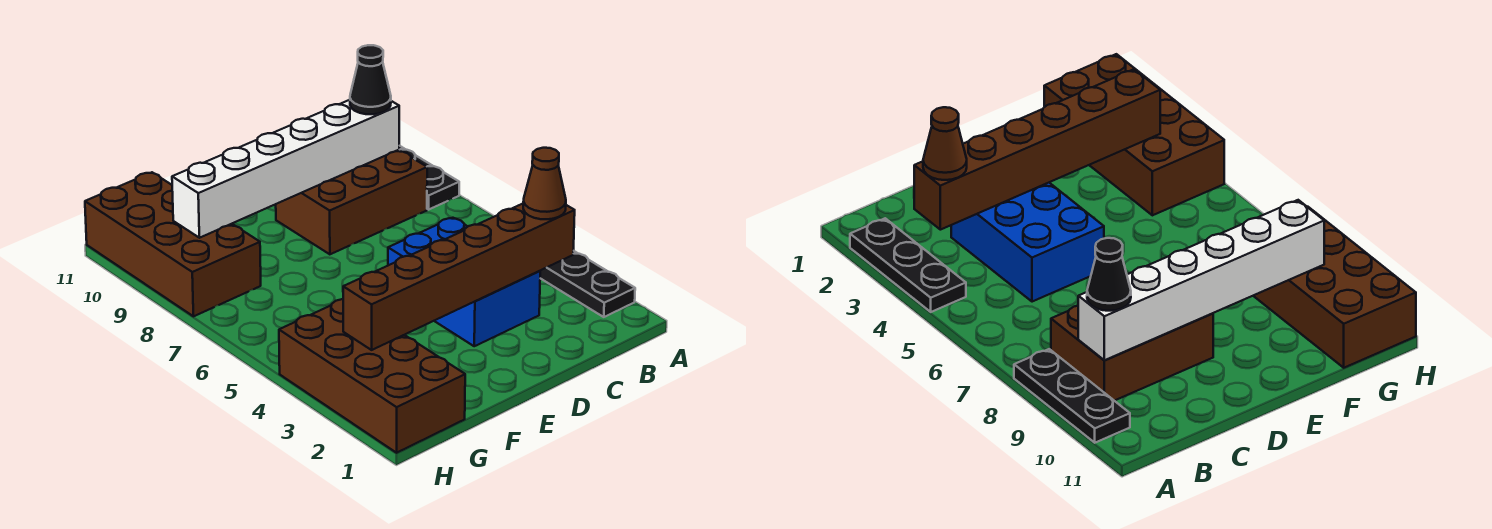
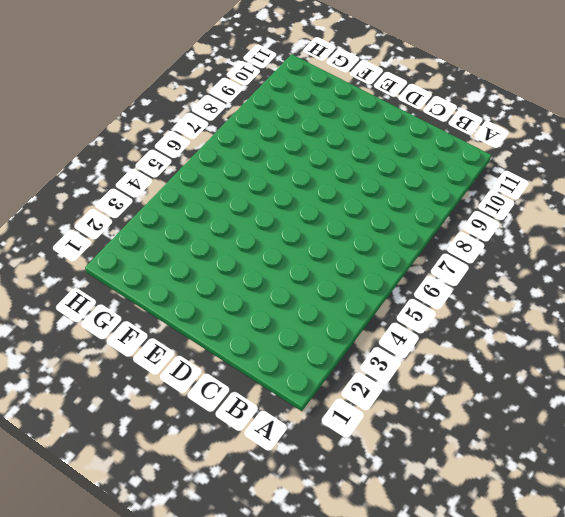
none -> black 1x3 plate [540,251,635,317]
none -> black 1x3 plate [399,146,459,210]

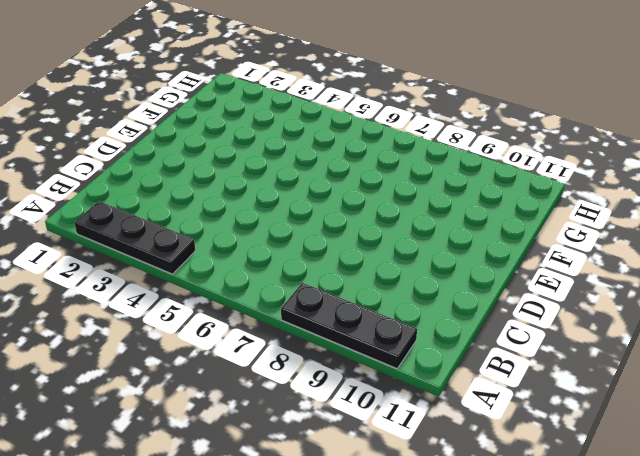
none -> brown 2x3 brick [276,150,427,254]
none -> blue 2x3 brick [388,218,540,346]

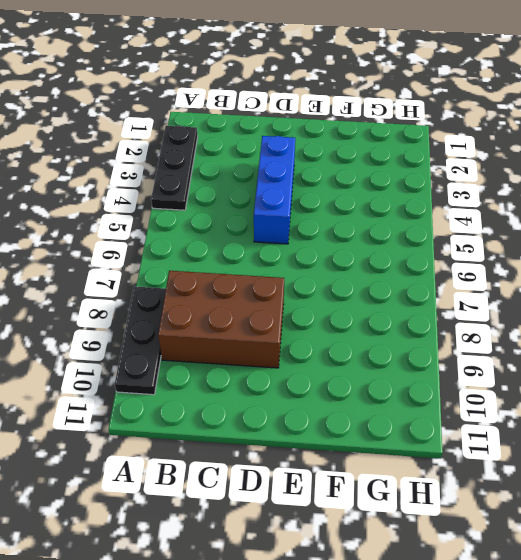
blue 1x3 brick [254,136,295,244] -> blue 2x3 brick [388,218,540,346]
none -> brown 2x4 brick [279,299,465,453]
none -> brown 2x4 brick [85,172,261,316]

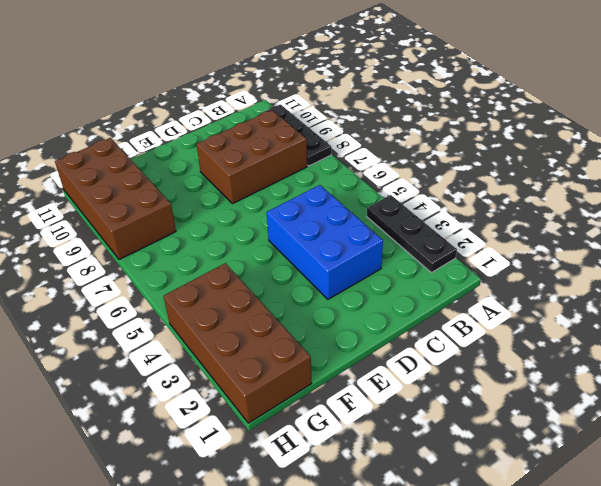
none -> brown 1x6 brick [343,204,575,350]
none -> white 1x6 brick [172,100,399,238]

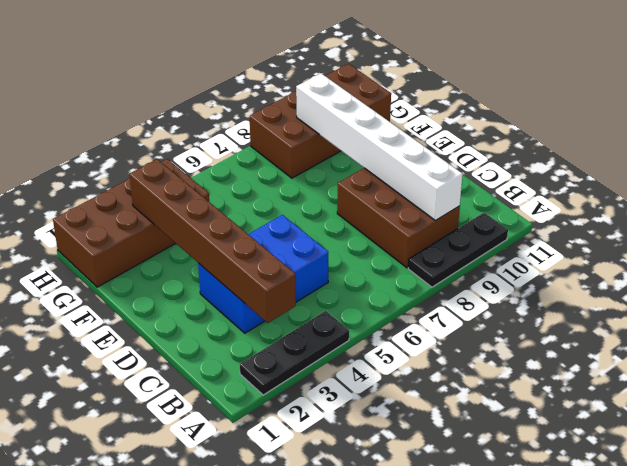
none -> brown 1x1 cone [523,148,566,219]
none -> black 1x1 cone [350,45,391,114]

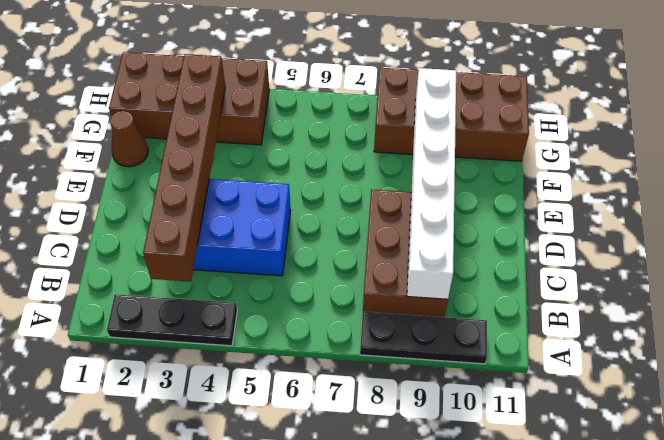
brown 1x1 cone [110,111,148,167] -> brown 1x1 cone moved to [523,148,566,219]
none -> black 1x1 cone [350,45,391,114]

